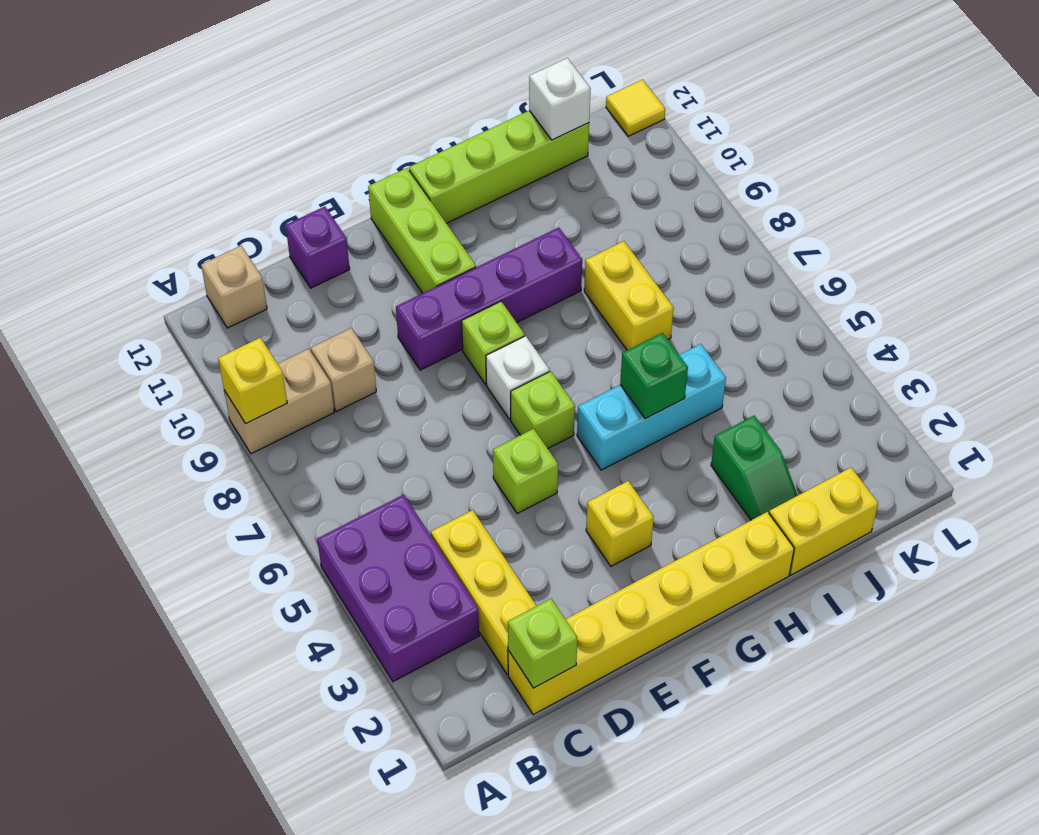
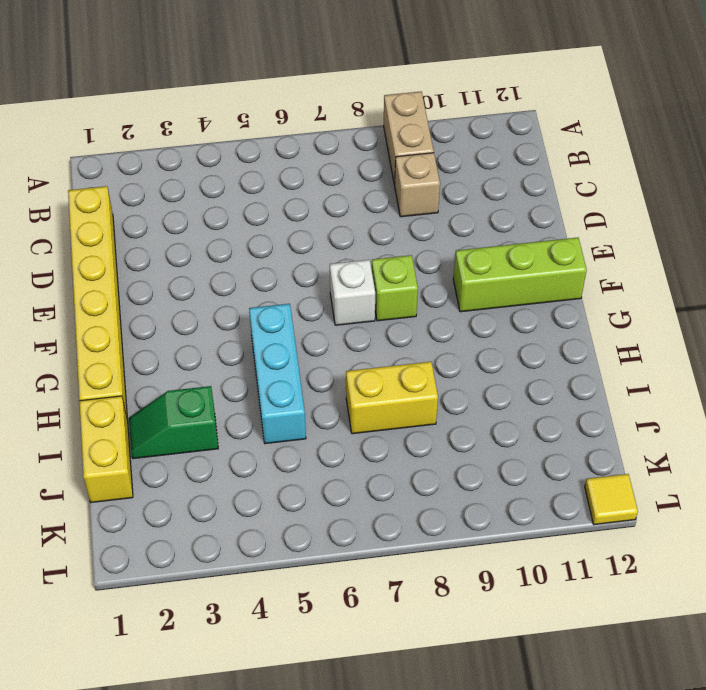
none -> purple 2x3 brick [317,495,479,682]
none -> tan 1x1 brick [201,246,267,328]
none -> yellow 1x3 brick [431,510,536,674]

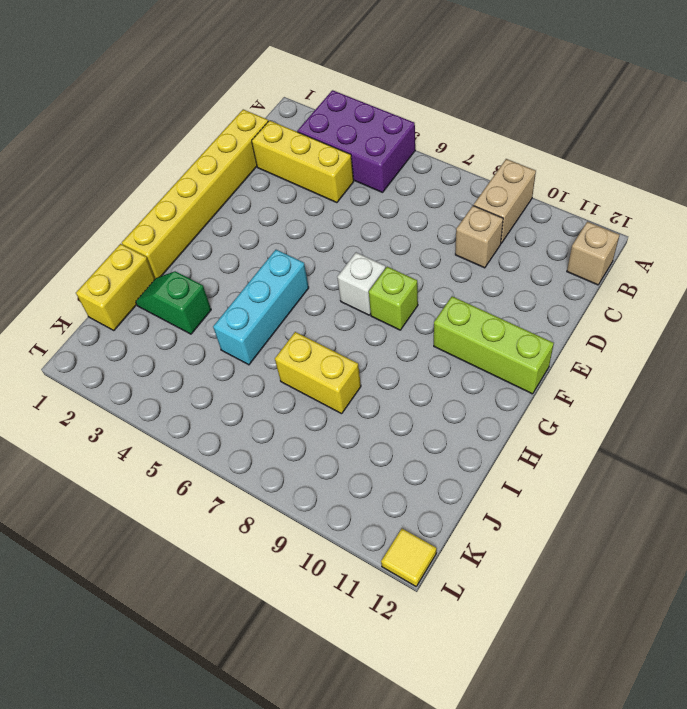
none -> purple 1x1 brick [286,207,350,288]
none -> lime 1x1 brick [493,429,558,514]
none -> purple 1x4 brick [396,228,582,370]

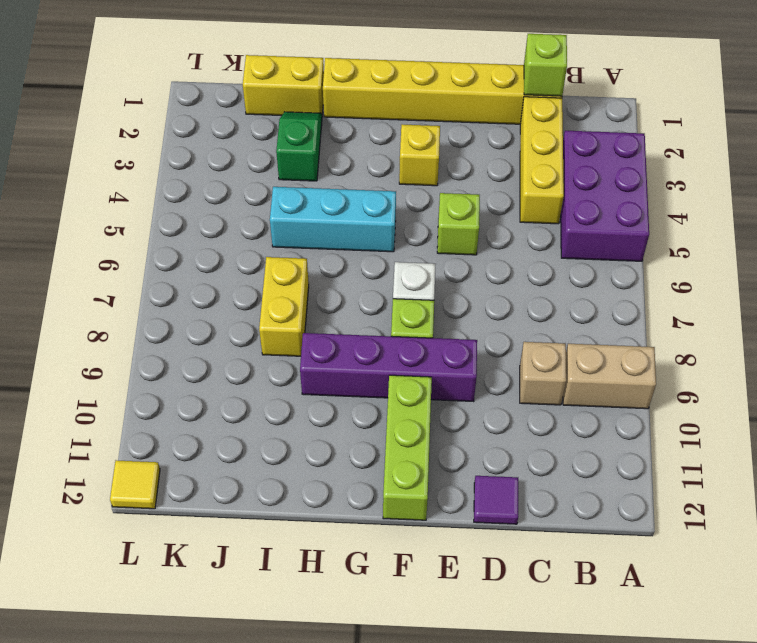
purple 1x1 tile [474,476,518,524] -> purple 1x1 brick [286,207,350,288]
none -> tan 1x1 brick [201,246,267,328]
none -> lime 1x1 brick [511,371,575,448]
none -> lime 1x4 brick [409,111,589,223]

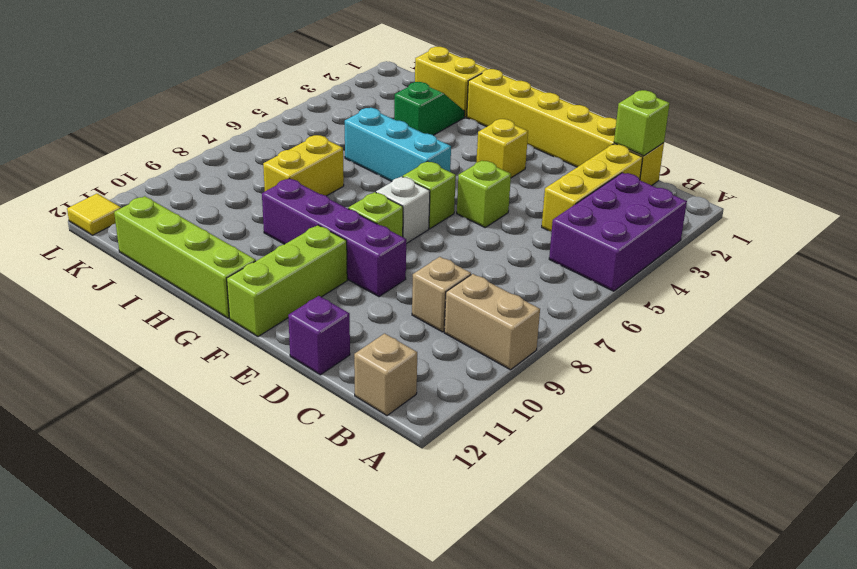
none -> yellow 1x1 brick [218,338,287,424]
none -> green 1x1 brick [620,333,688,419]
none -> white 1x1 brick [529,58,591,140]

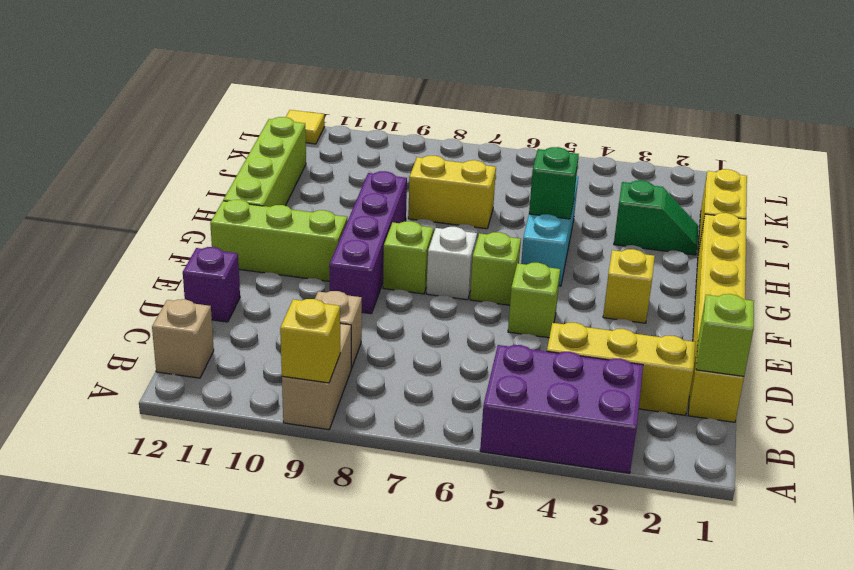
none -> white 1x1 brick [529,58,591,140]

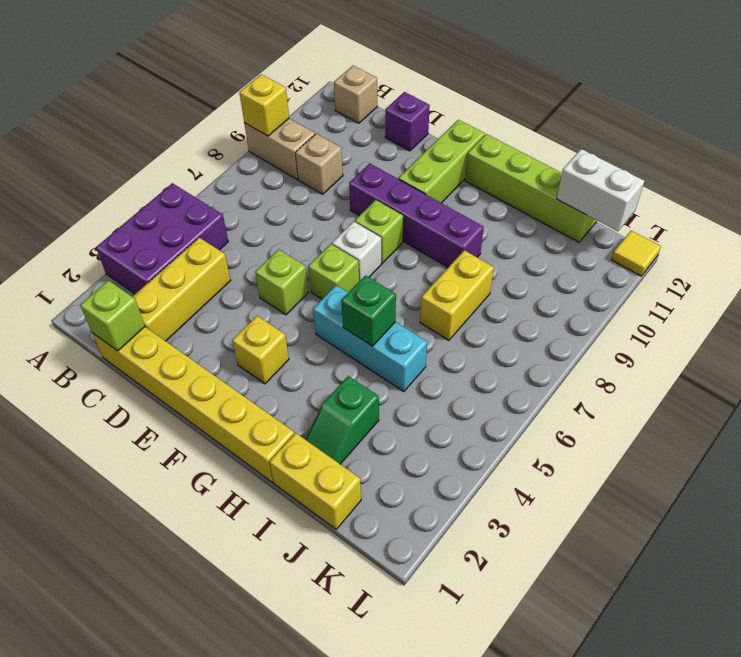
white 1x2 brick [557,149,644,231] -> white 1x1 brick [529,58,591,140]

